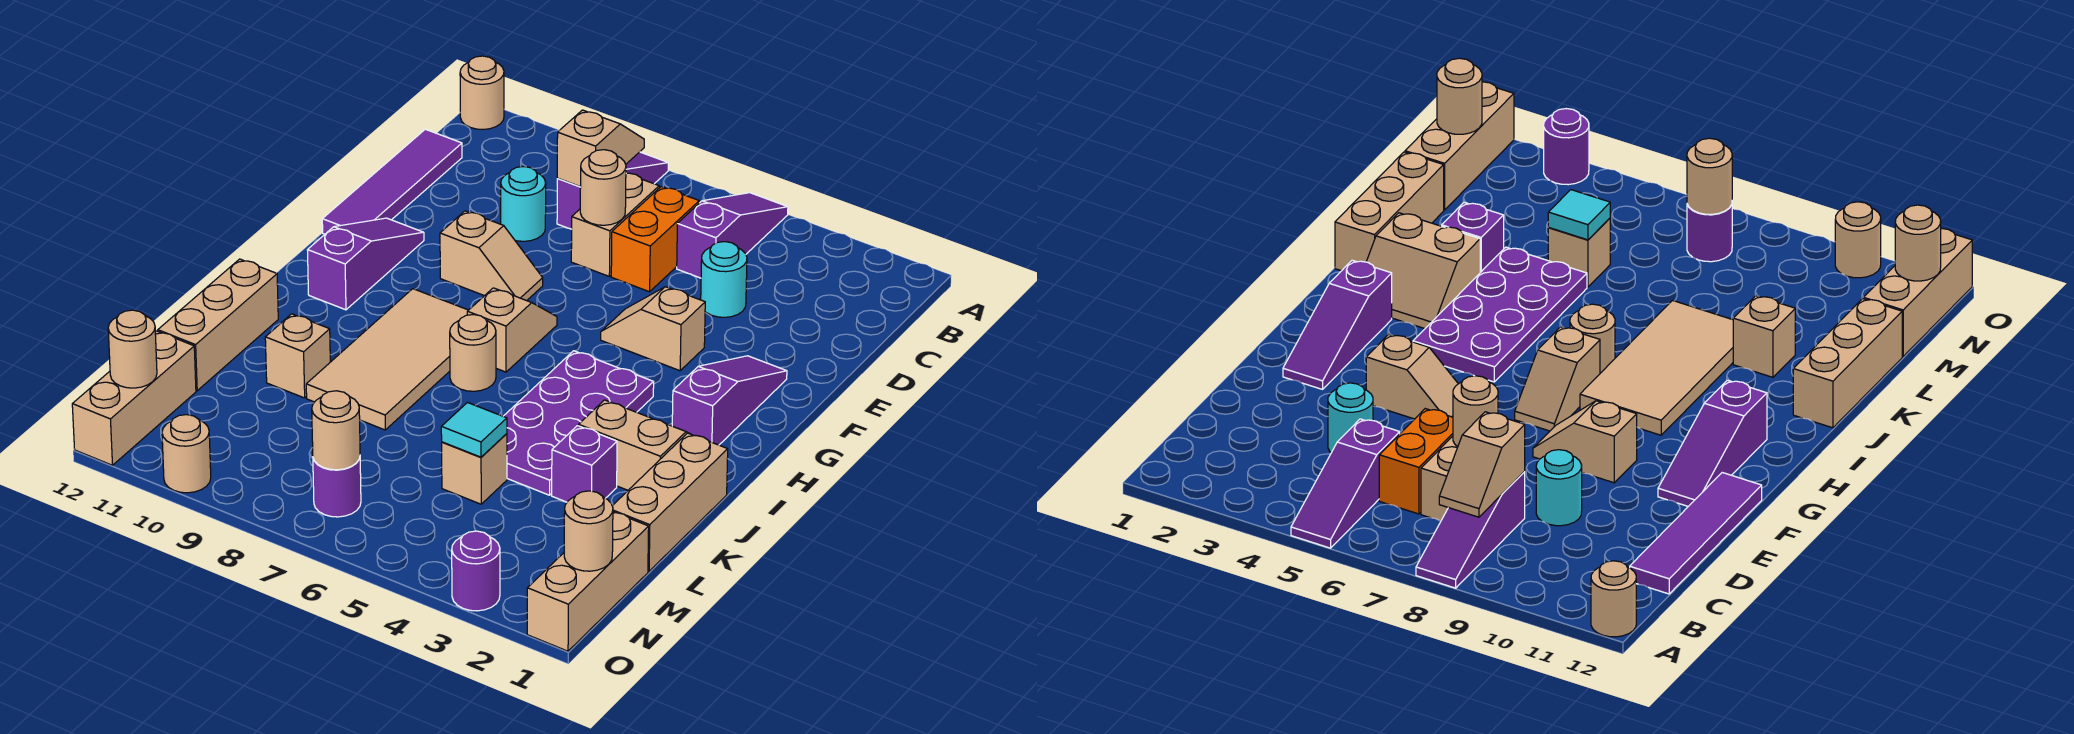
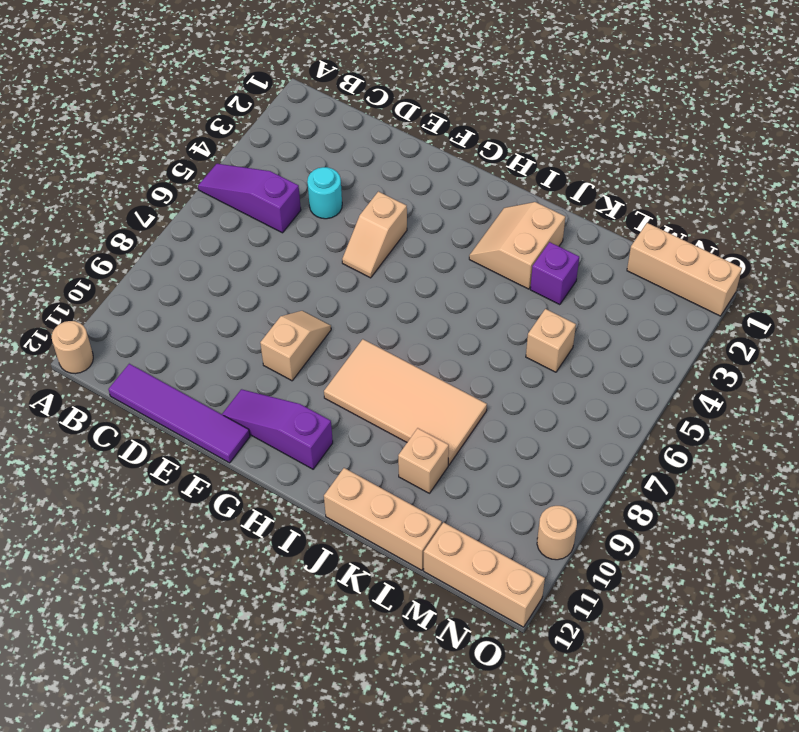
none -> purple 1x3 slope [557,152,668,229]
none -> orange 1x2 brick [611,187,699,292]
none -> tan 1x2 brick [571,173,659,276]
none -> cyan 1x1 round brick [501,167,546,241]

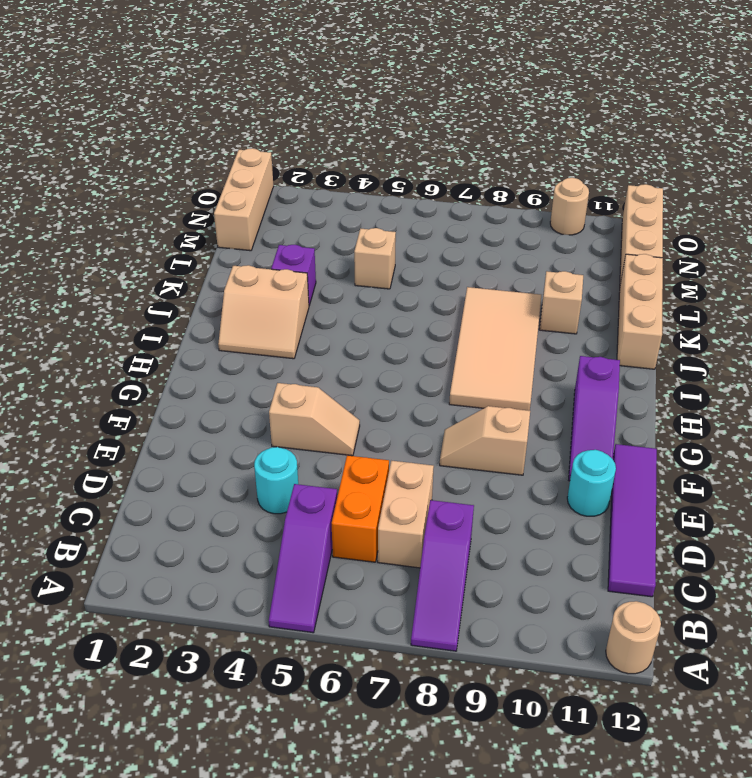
cyan 1x1 round brick [567,450,616,516] -> cyan 1x1 round brick moved to [501,167,546,241]
none -> purple 1x3 slope [672,356,787,445]
none -> tan 1x2 slope [467,288,557,372]
none -> purple 2x4 plate [503,351,654,495]
none -> tan 1x1 round brick [450,315,496,391]

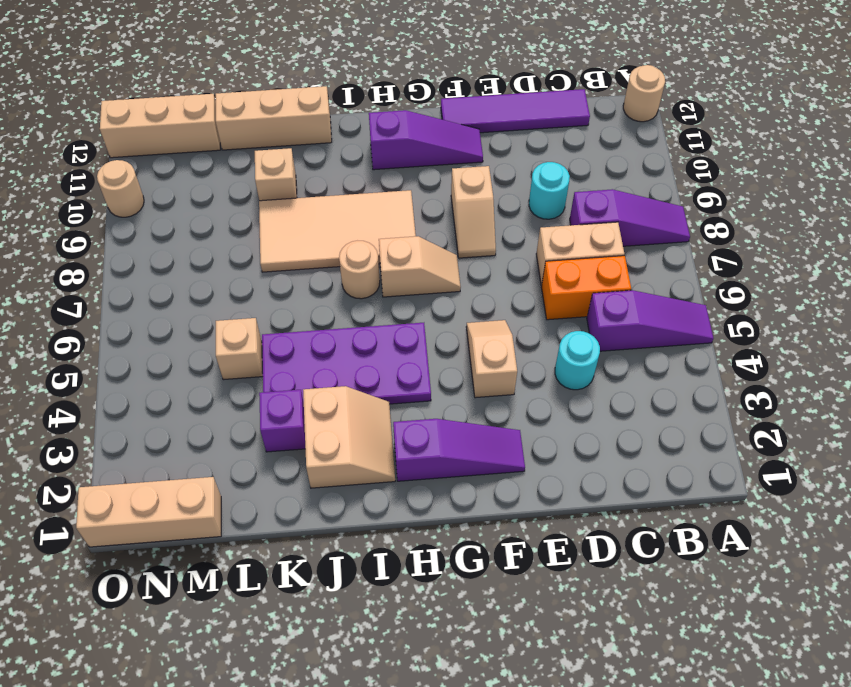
none -> tan 1x3 brick [612,433,728,571]
none -> purple 1x1 round brick [313,458,361,517]
none -> purple 1x1 round brick [452,531,500,611]
none -> tan 1x2 slope [557,110,644,187]

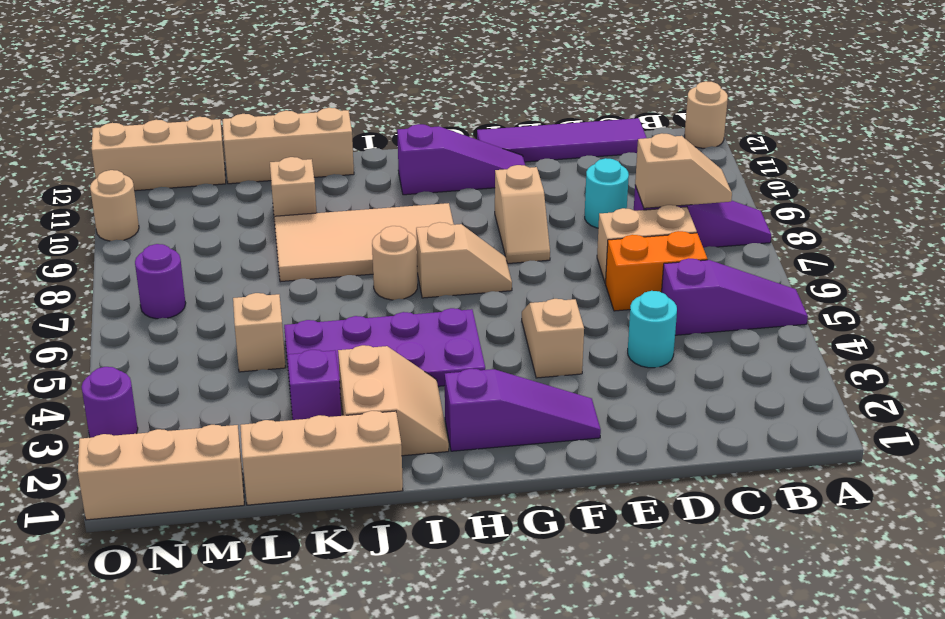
none -> tan 1x1 round brick [580,150,626,225]
none -> cyan 1x1 tile [441,403,507,457]
none -> tan 1x1 round brick [564,491,613,571]
none -> tan 1x1 round brick [312,391,360,470]

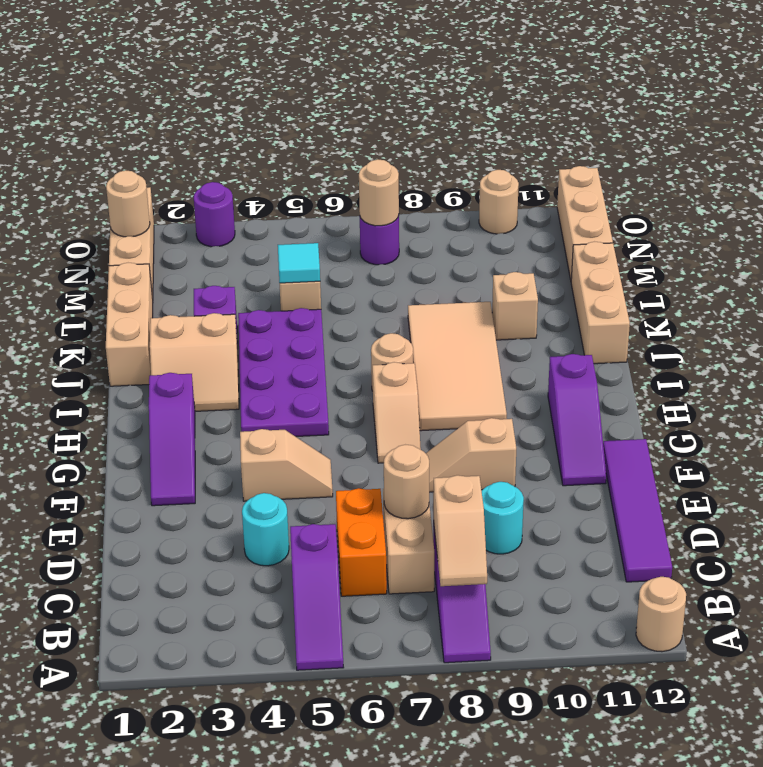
none -> tan 1x1 round brick [108,310,157,388]

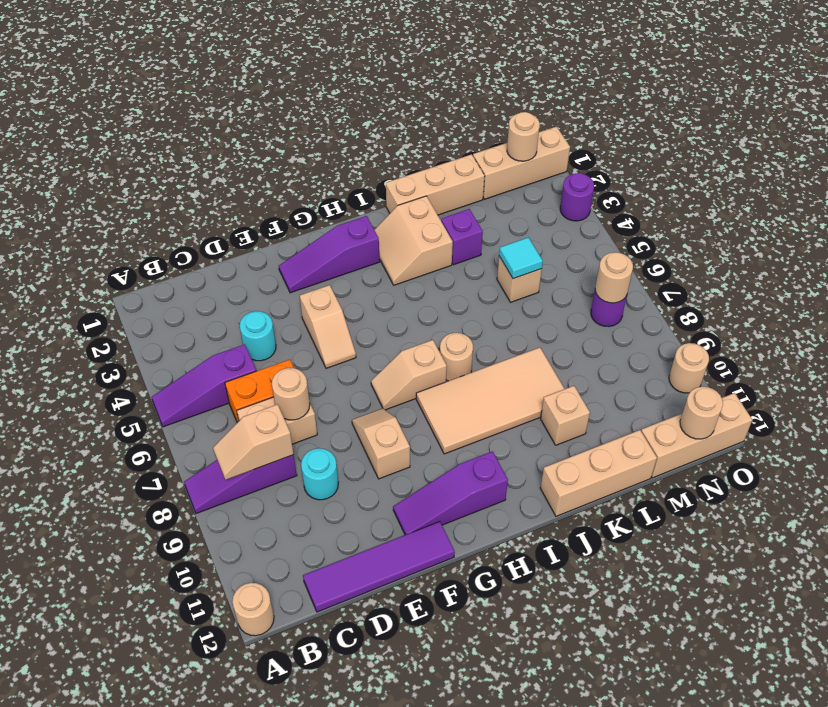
none -> purple 2x4 plate [503,351,654,495]

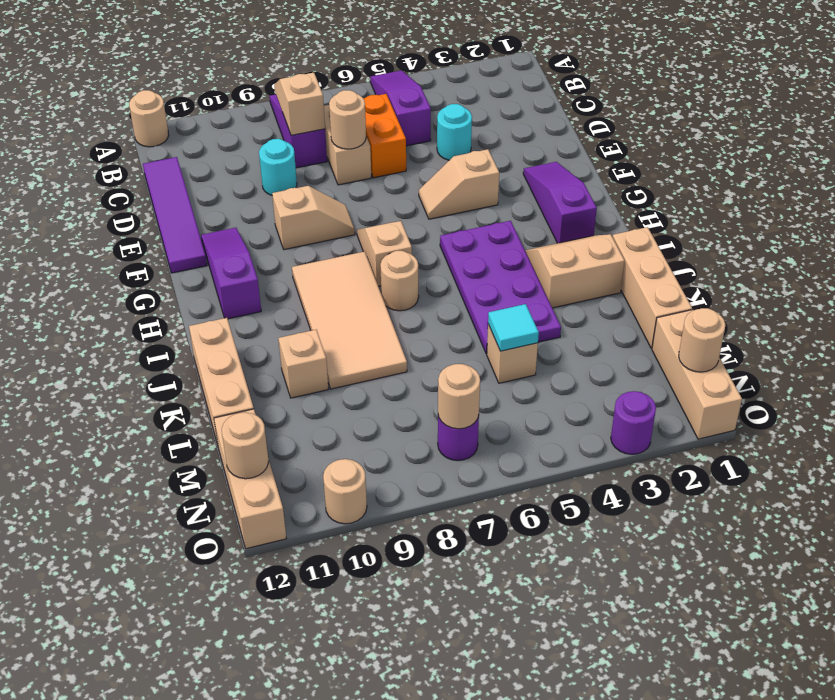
none -> purple 1x1 brick [552,426,617,502]

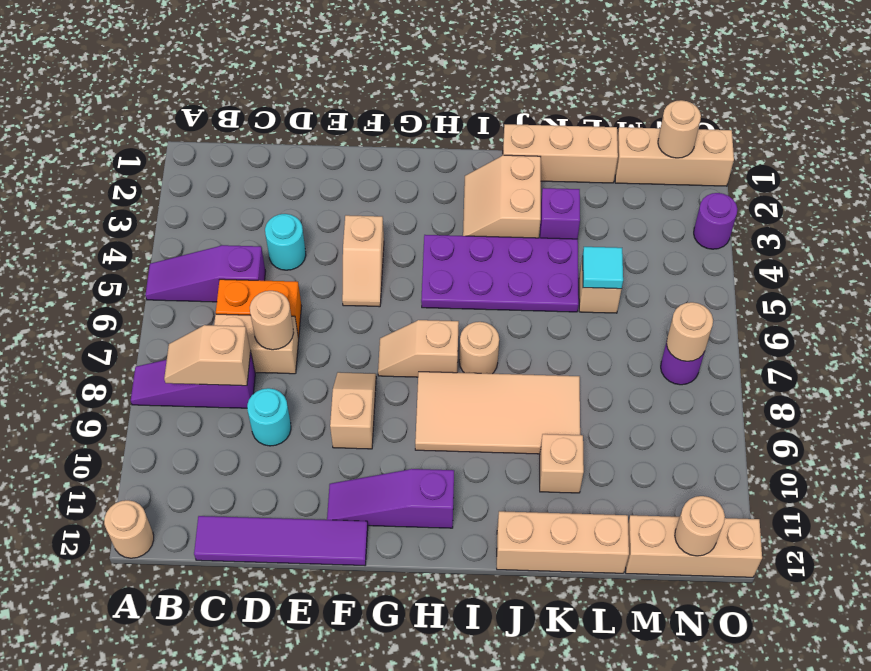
none -> purple 1x3 slope [672,356,787,445]
none -> tan 1x1 round brick [162,415,211,493]

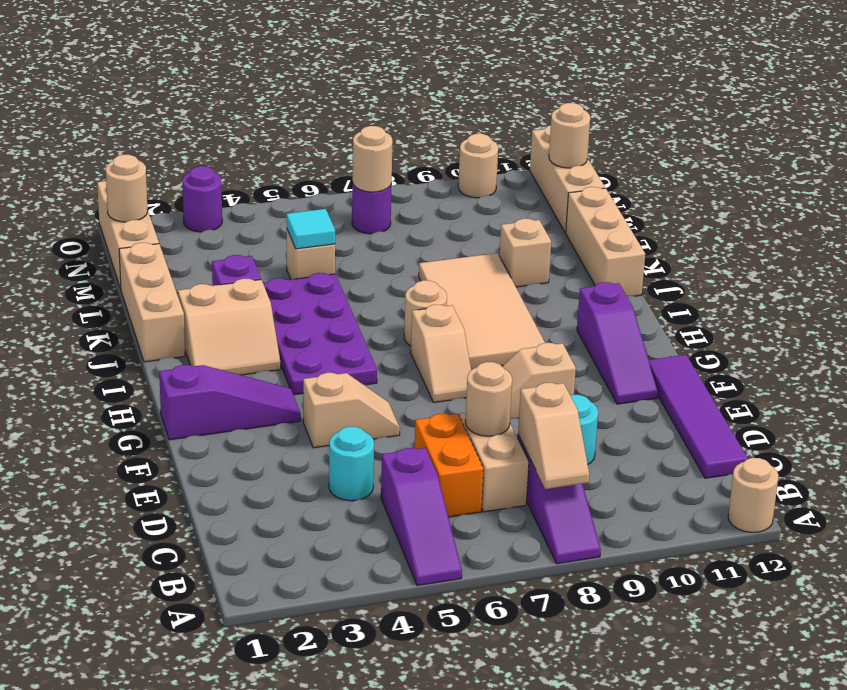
purple 1x3 slope [159,365,301,440] -> purple 1x3 slope turned to [672,356,787,445]

